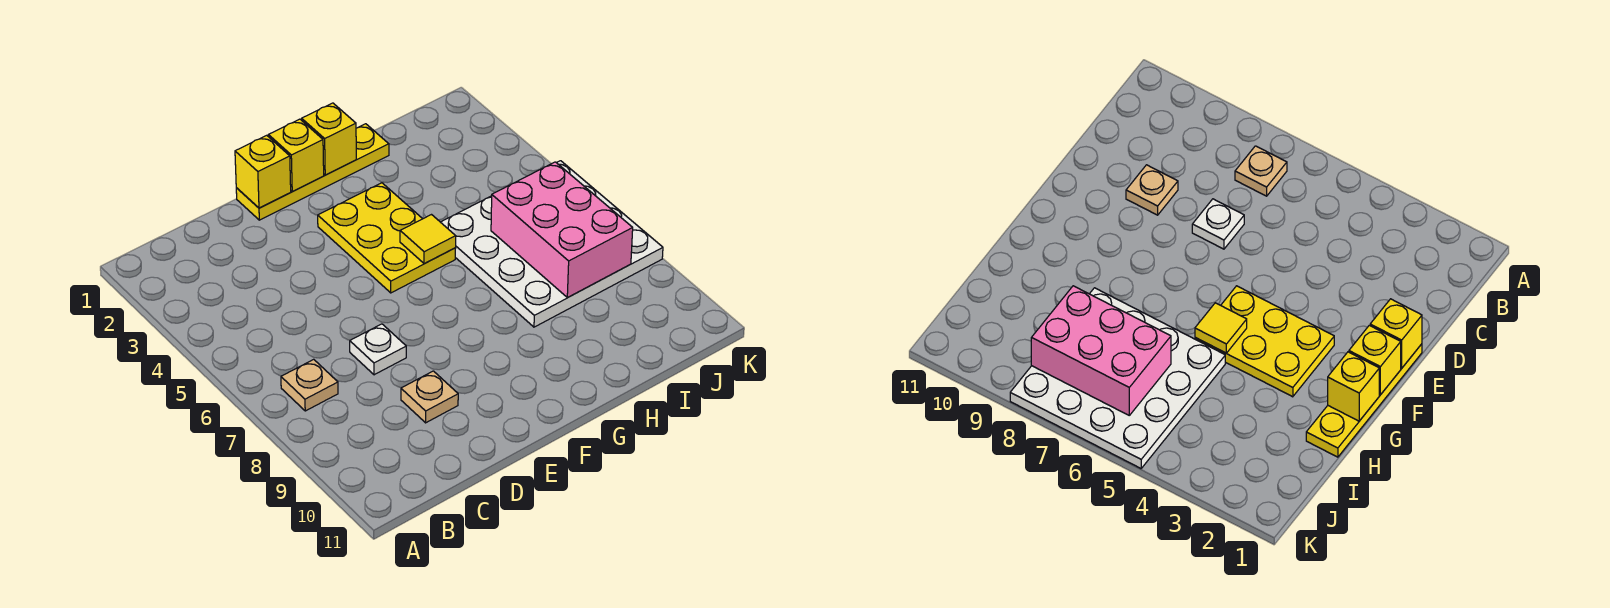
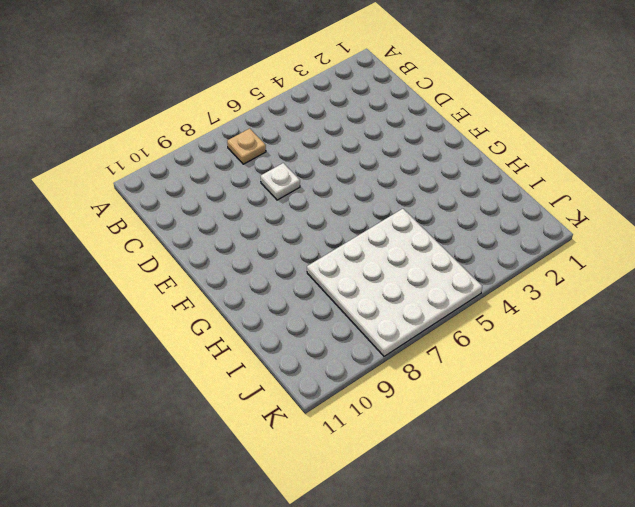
none -> tan 1x1 plate [401,371,458,423]
none -> yellow 1x4 plate [236,124,389,220]

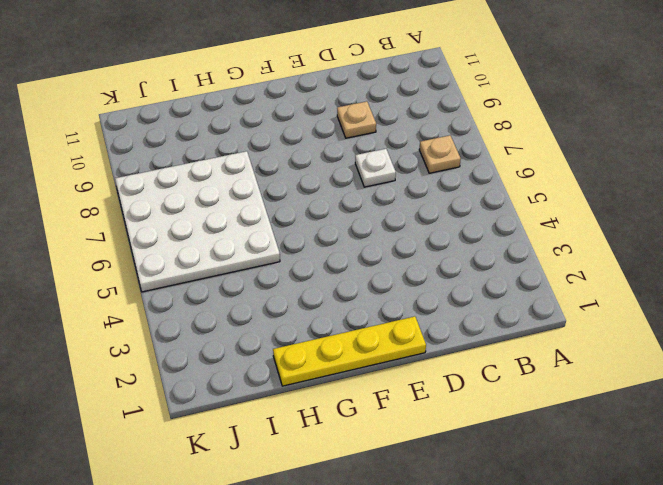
none -> yellow 2x3 plate [318,183,456,293]
none -> yellow 1x1 brick [235,135,291,208]

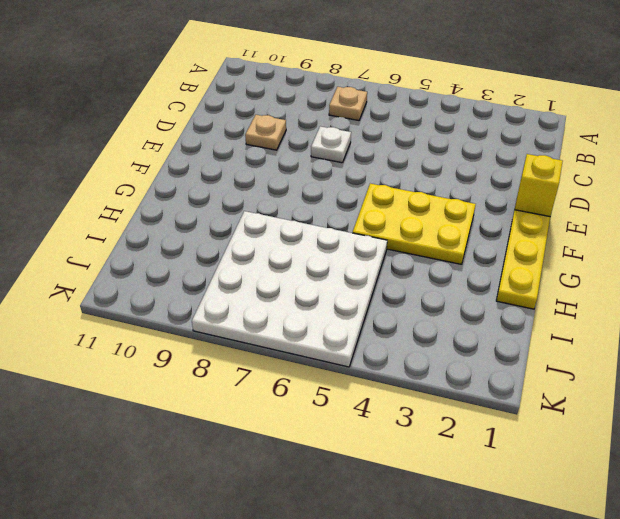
none -> yellow 1x1 brick [268,119,324,192]
none -> yellow 1x1 brick [302,103,356,175]

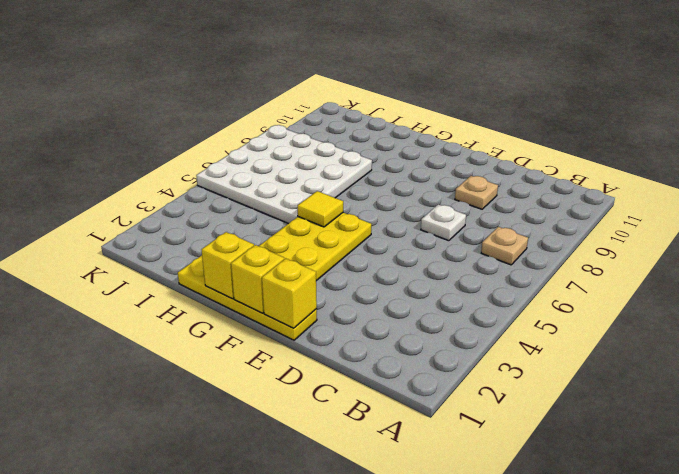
none -> pink 2x3 brick [491,162,633,298]

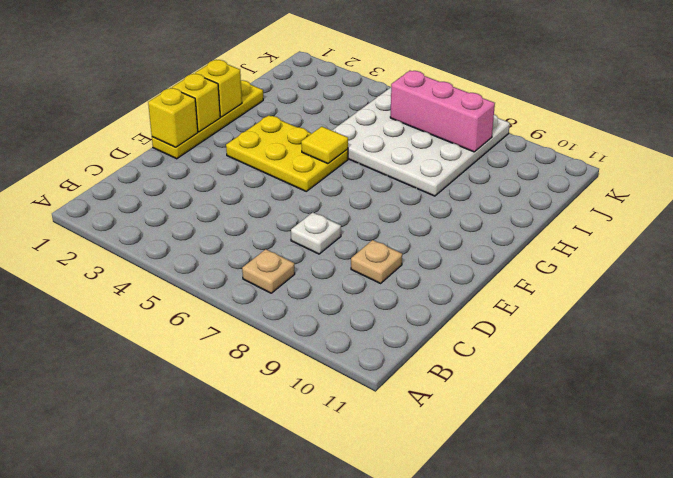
pink 1x3 brick [390,71,495,152] -> pink 2x3 brick [491,162,633,298]

